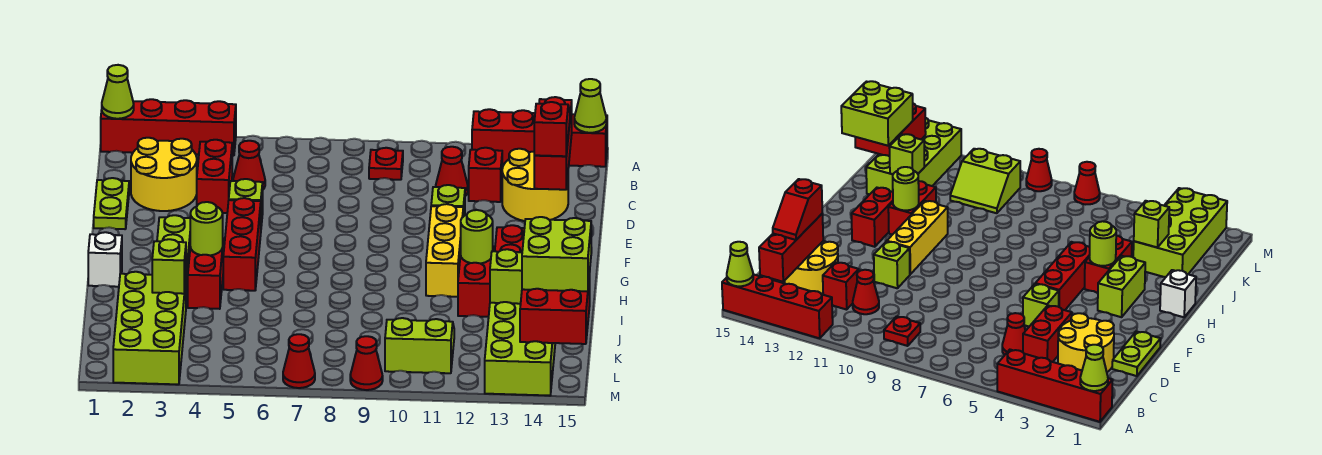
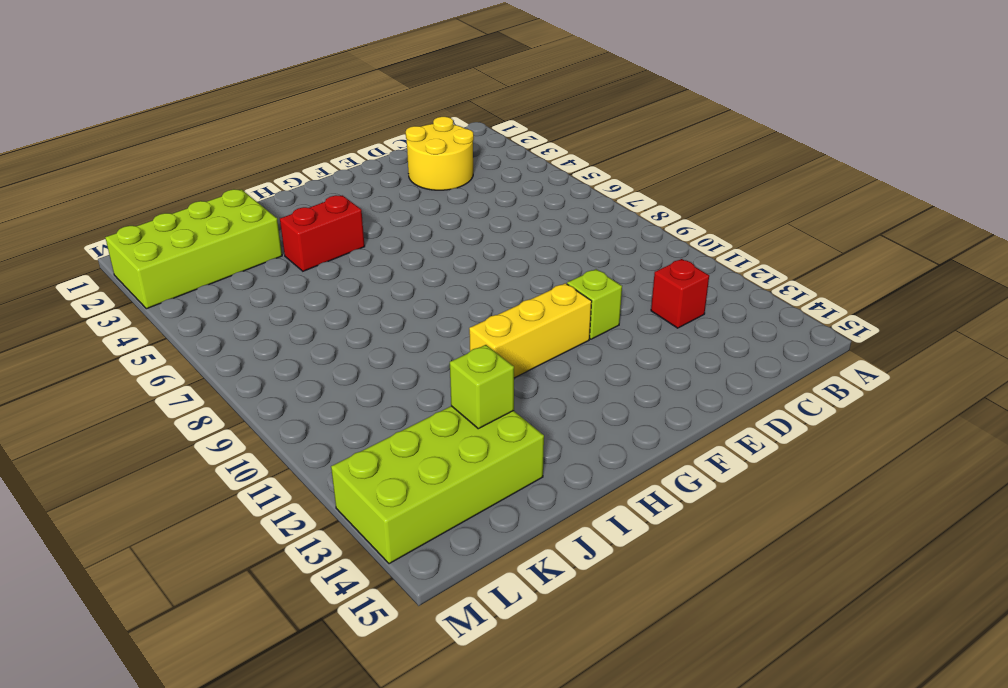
none -> red 1x4 brick [101,99,236,156]
none -> red 1x4 brick [472,109,607,167]
none -> red 1x1 plate [369,148,403,180]
none -> red 1x2 brick [197,140,232,213]

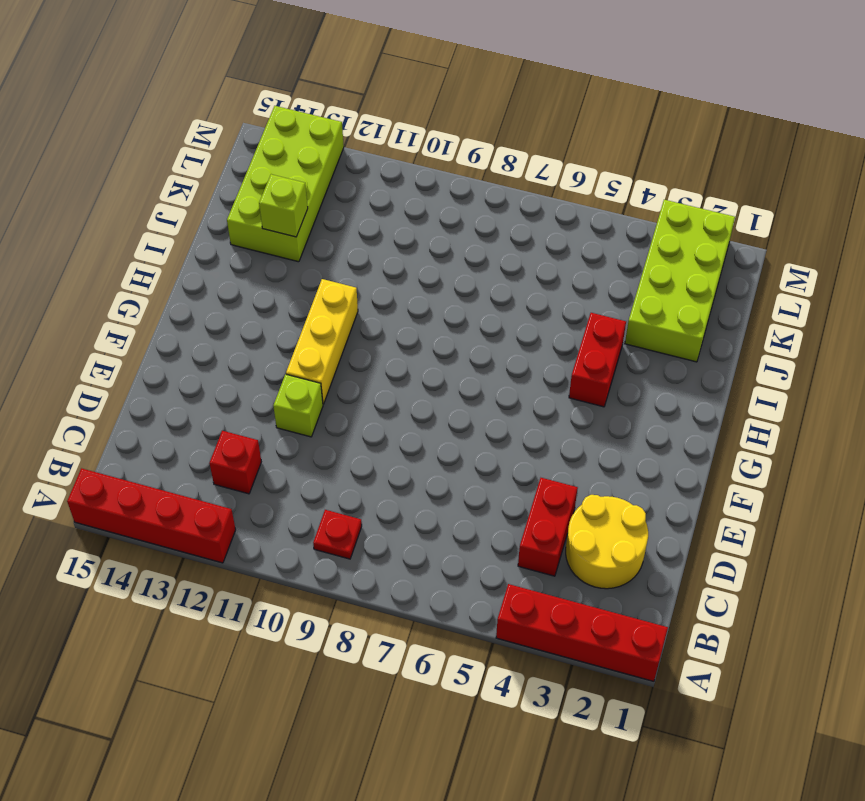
none -> red 1x1 cone [233,141,265,189]
none -> red 1x1 cone [436,147,468,196]
none -> yellow 2x2 round brick [502,149,568,221]
none -> lime 1x2 plate [94,178,129,229]

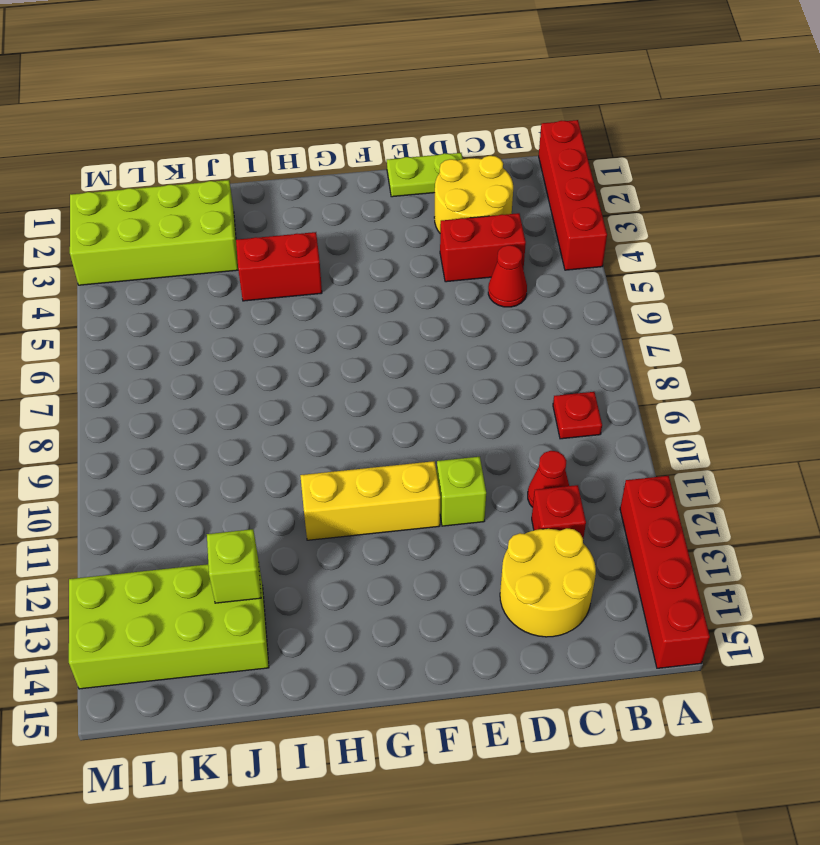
none -> lime 1x1 brick [229,179,263,226]
none -> red 1x3 brick [223,198,261,291]
none -> lime 1x2 brick [157,215,190,289]
none -> red 1x2 brick [495,225,525,252]

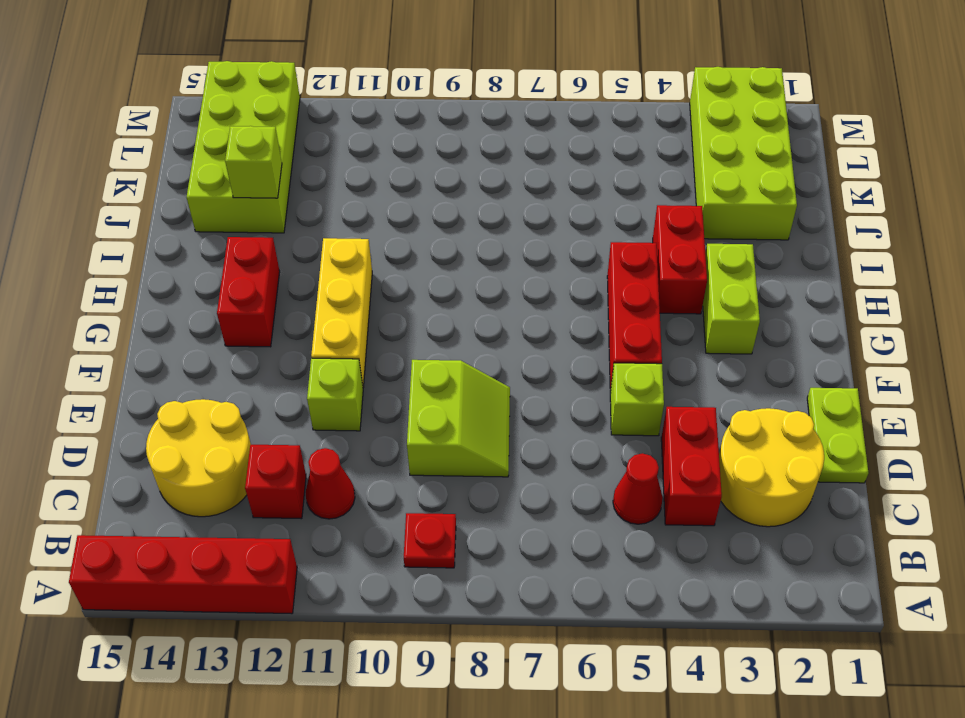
lime 2x2 slope [407,360,510,477] -> lime 2x2 slope turned to [385,318,454,373]
none -> red 1x4 brick [101,99,236,156]
none -> white 1x1 brick [88,232,122,287]
none -> red 1x2 brick [458,247,494,317]
none -> red 1x1 cone [283,334,315,388]

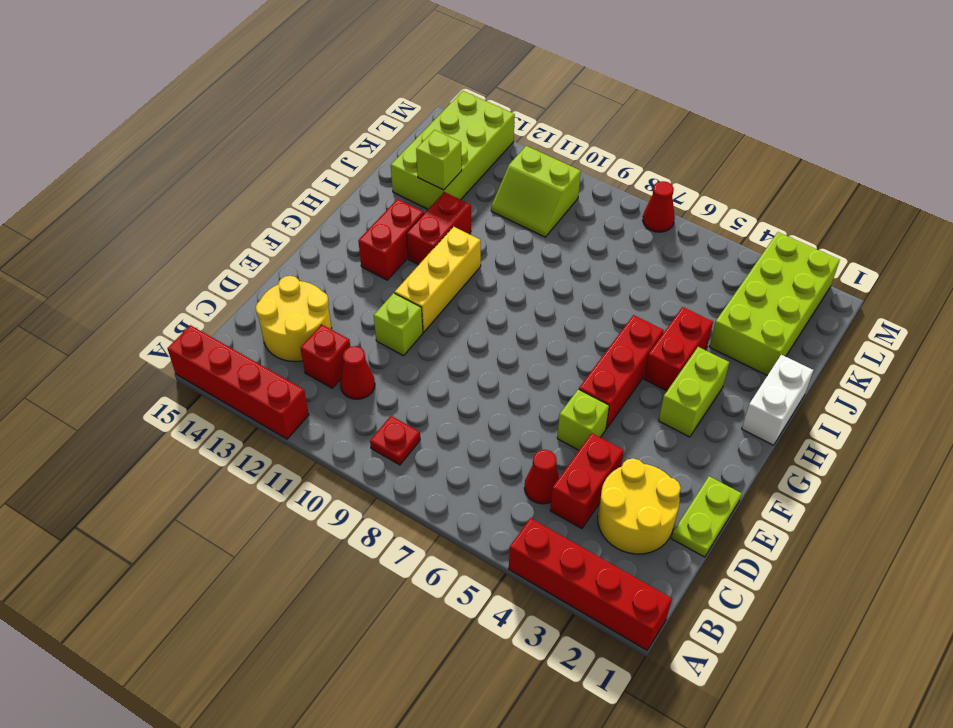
white 1x2 brick [742,355,813,445] -> white 1x1 brick [88,232,122,287]
none -> red 1x1 cone [350,336,383,390]
none -> lime 1x1 cone [102,65,134,119]
none -> lime 1x1 cone [574,79,606,133]
none -> red 1x3 brick [534,97,572,190]

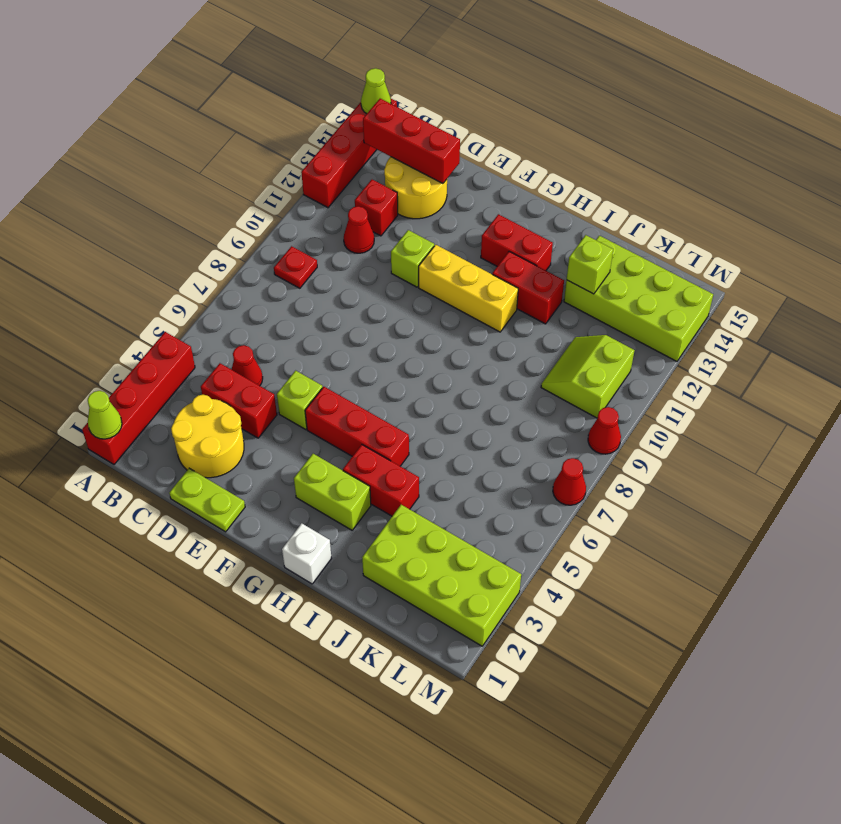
none -> lime 1x1 round brick [190,202,223,256]
none -> lime 1x1 round brick [461,210,493,264]
none -> lime 1x1 brick [152,239,186,294]
none -> red 2x2 brick [520,274,590,344]

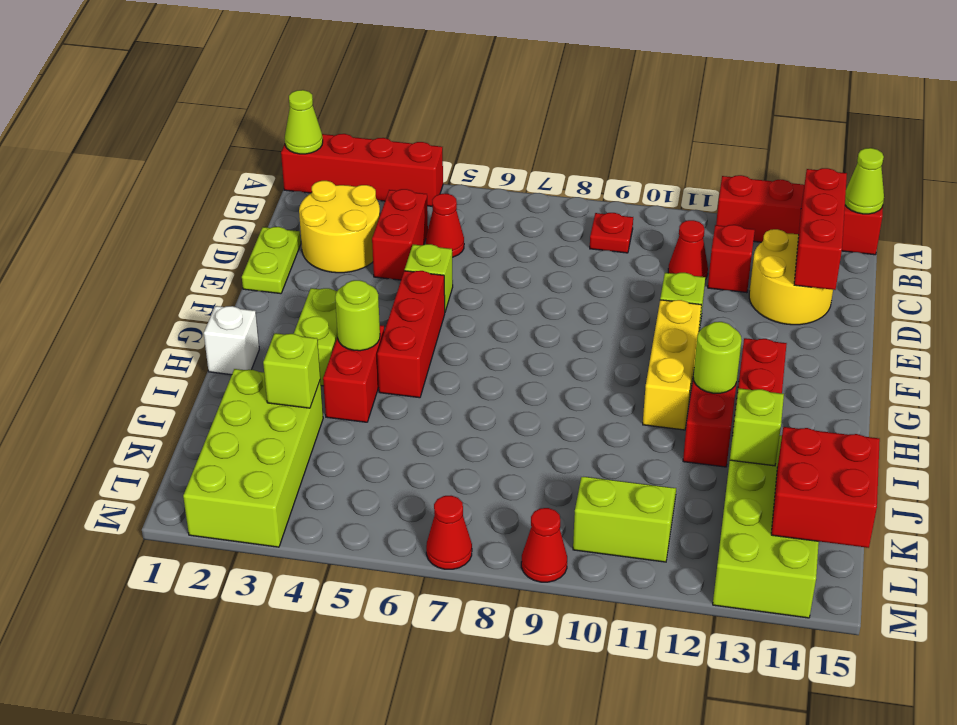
none -> red 1x2 slope [534,102,570,156]
none -> lime 2x2 brick [522,217,591,291]

